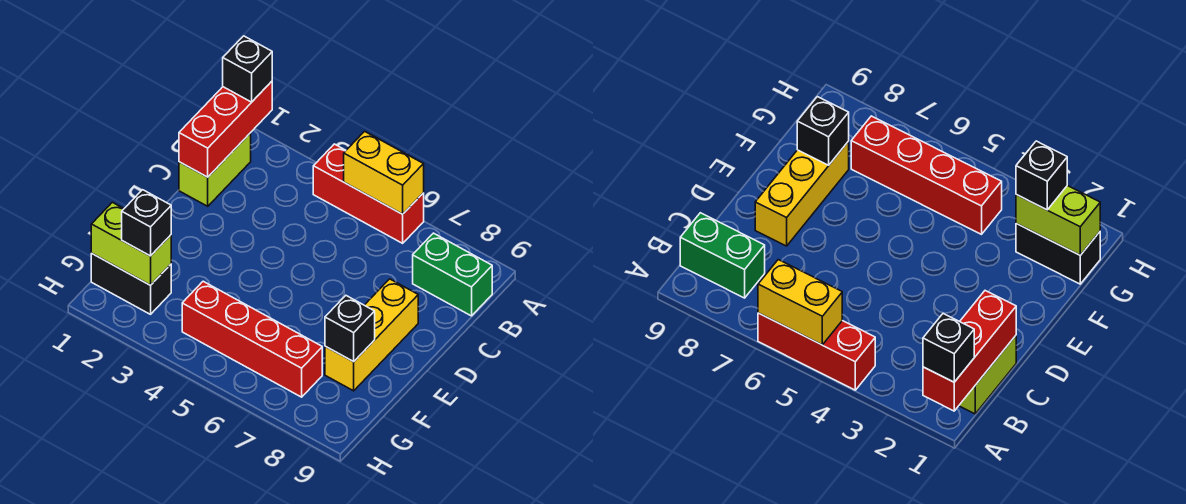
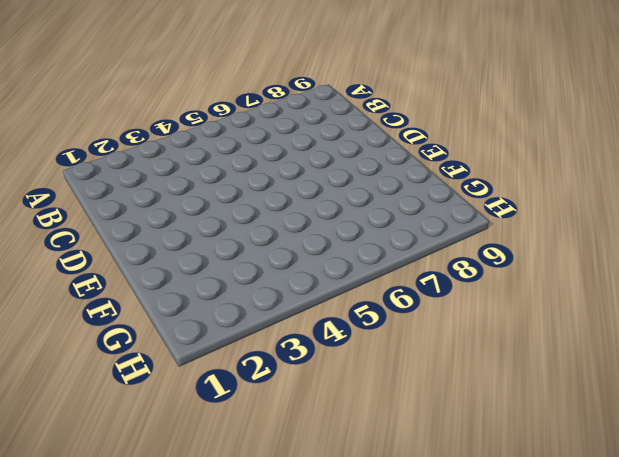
none -> red 1x3 brick [313,144,424,243]
none -> lime 1x2 brick [179,133,251,206]
none -> green 1x2 brick [413,233,492,316]

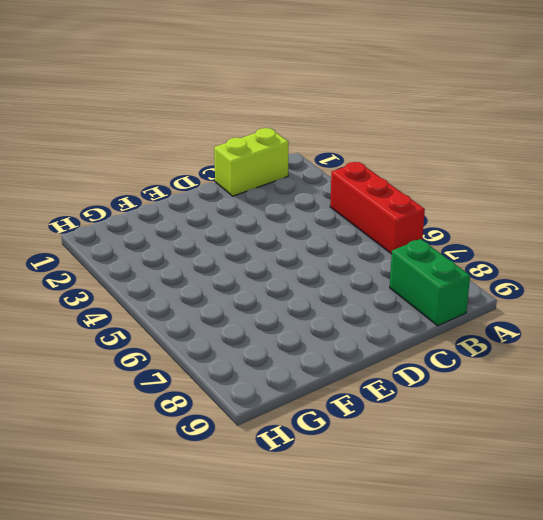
none -> yellow 1x3 brick [325,279,418,391]
none -> black 1x2 brick [91,253,171,314]
none -> red 1x4 brick [182,281,322,397]

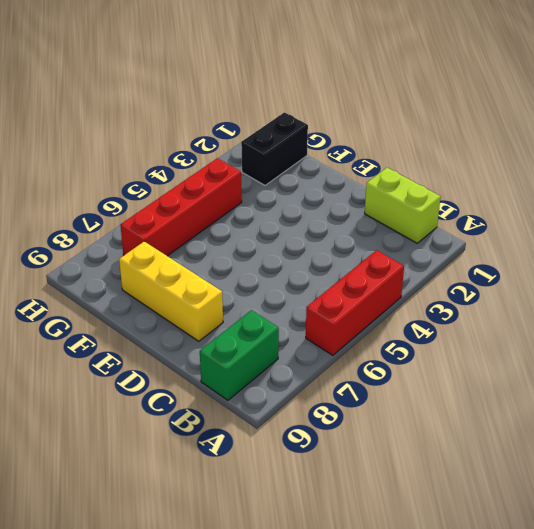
none -> red 1x3 brick [179,81,272,177]
none -> yellow 1x2 brick [344,131,424,214]
none -> black 1x1 brick [325,296,375,362]

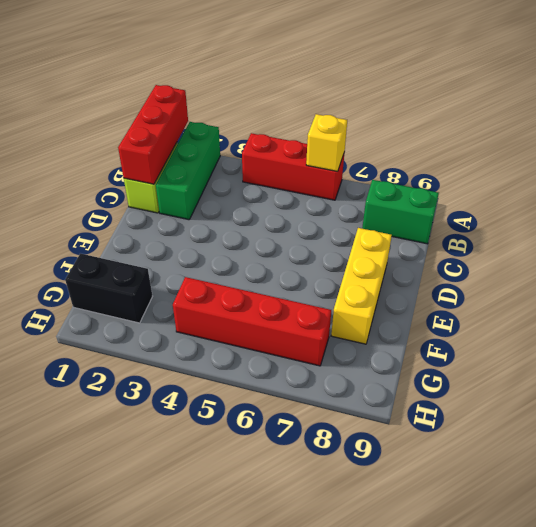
green 1x3 brick [156,122,220,220] -> none
yellow 1x1 brick [306,114,347,171] -> yellow 1x2 brick [344,131,424,214]
none -> black 1x1 brick [325,296,375,362]
none -> lime 1x2 brick [91,202,171,285]
none -> black 1x1 brick [223,36,272,102]

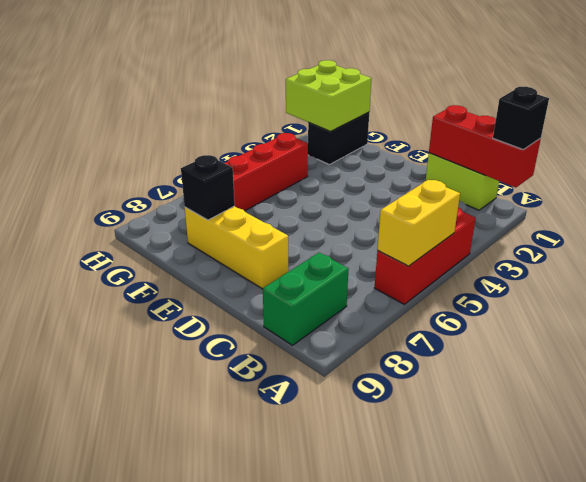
lime 2x2 brick [286,60,372,131] -> lime 1x2 brick [91,202,171,285]
none -> black 1x1 brick [122,190,171,256]

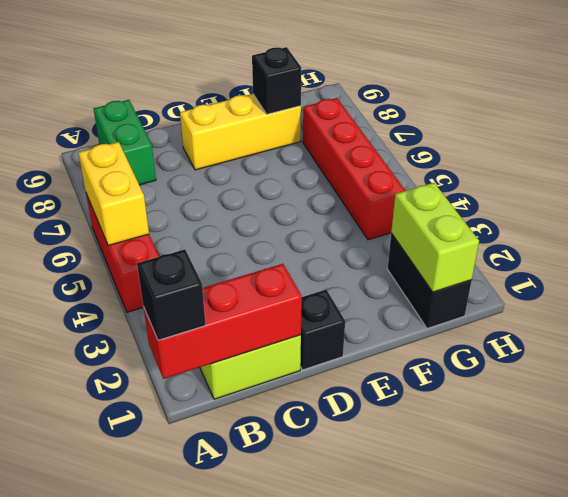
black 1x1 brick [300,289,345,370] -> black 1x1 brick moved to [122,190,171,256]

